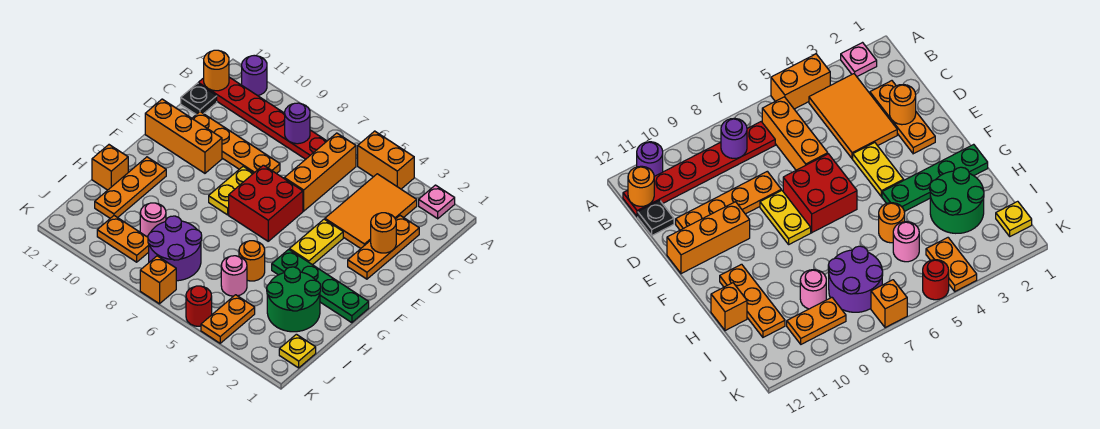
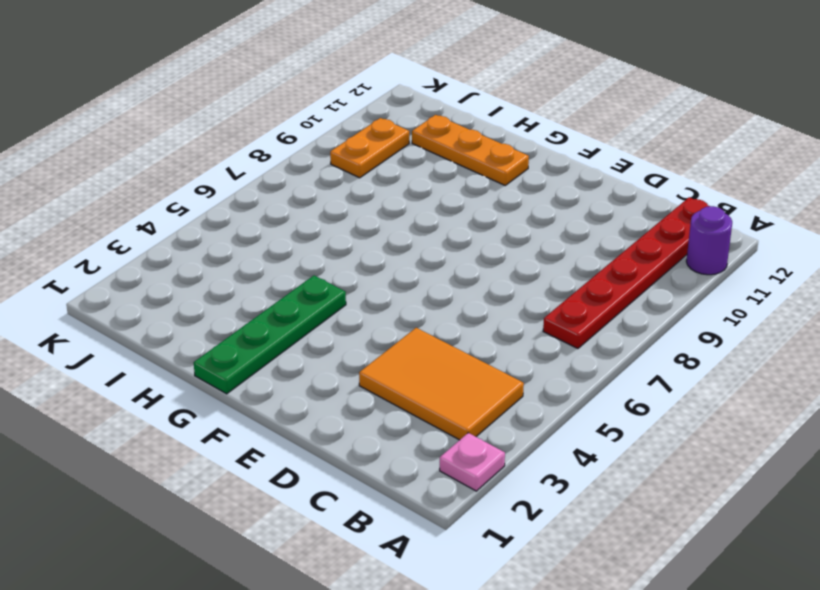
none -> orange 1x2 brick [358,131,414,189]
none -> orange 1x3 brick [284,133,356,211]
none -> orange 1x3 plate [348,216,419,279]

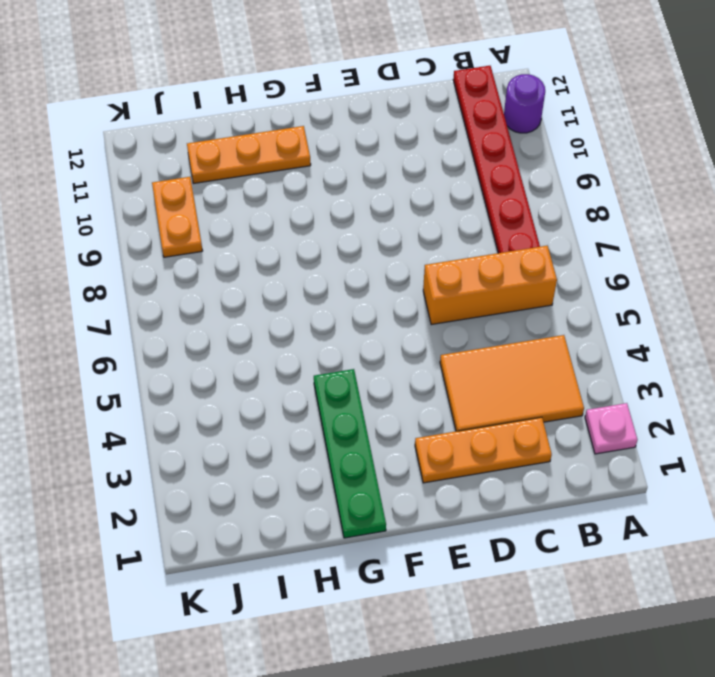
none -> orange 1x2 brick [358,131,414,189]
none -> black 1x1 plate [181,83,217,114]
none -> orange 1x4 plate [192,112,280,174]

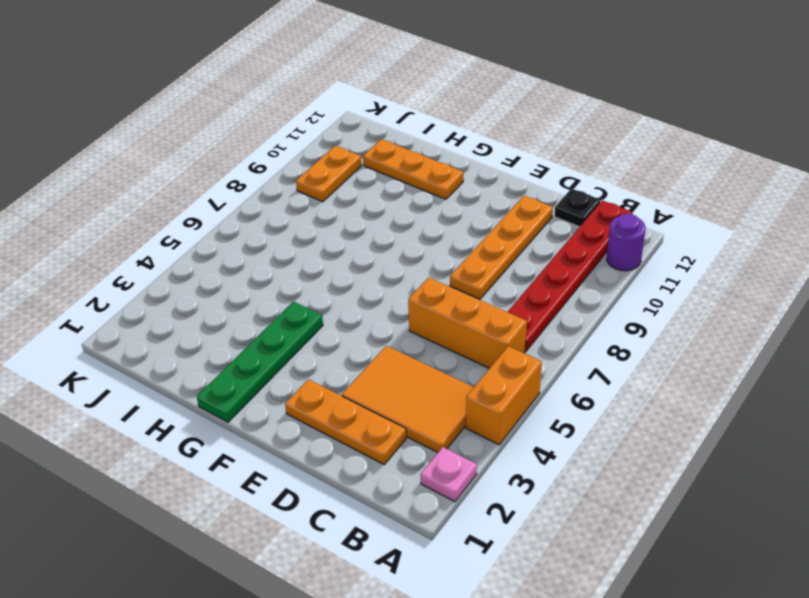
none -> yellow 1x2 plate [290,219,343,265]
none -> red 2x2 brick [229,165,303,241]
none -> yellow 1x2 plate [209,166,253,215]

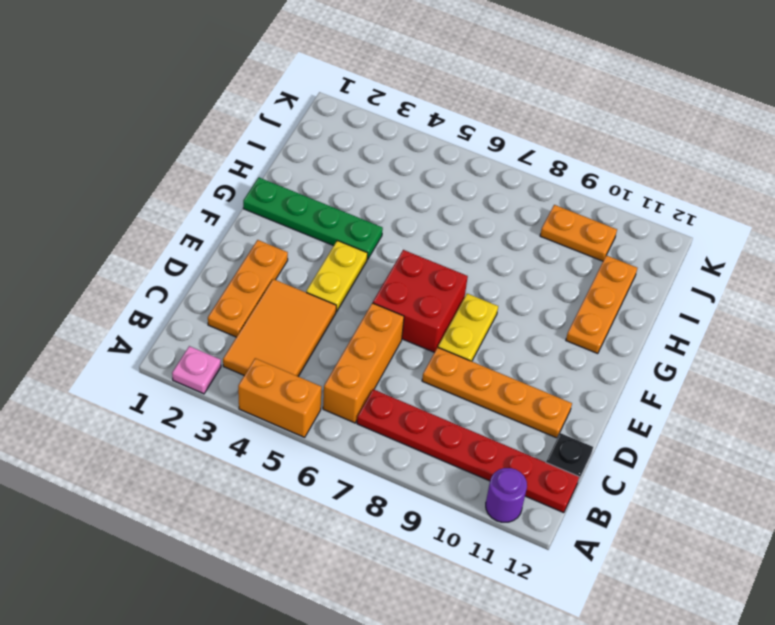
none -> orange 1x3 brick [145,99,222,173]
none -> green 2x2 round brick [267,267,321,332]
none -> orange 1x1 round brick [239,241,265,281]

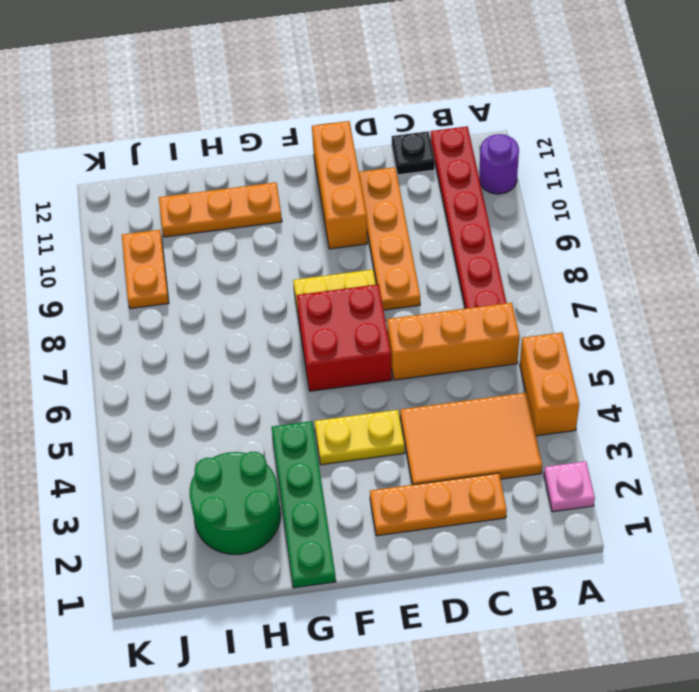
none -> orange 1x1 round brick [239,241,265,281]
none -> orange 1x1 brick [92,145,128,190]
none -> pink 1x1 round brick [221,256,247,296]

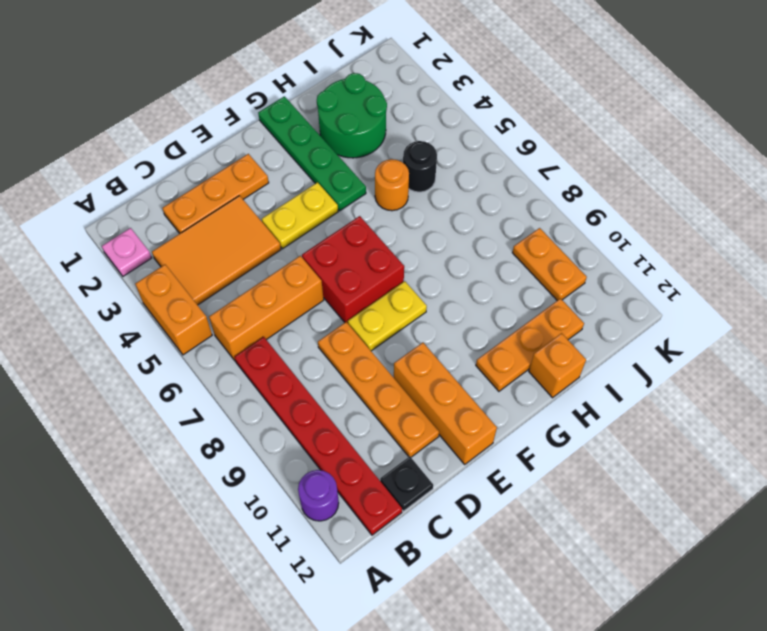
black 1x1 round brick [403,141,437,192] -> pink 1x1 round brick [221,256,247,296]
none -> purple 2x2 round brick [148,216,202,281]
none -> pink 1x1 round brick [140,203,166,237]
none -> yellow 1x1 plate [279,334,316,368]

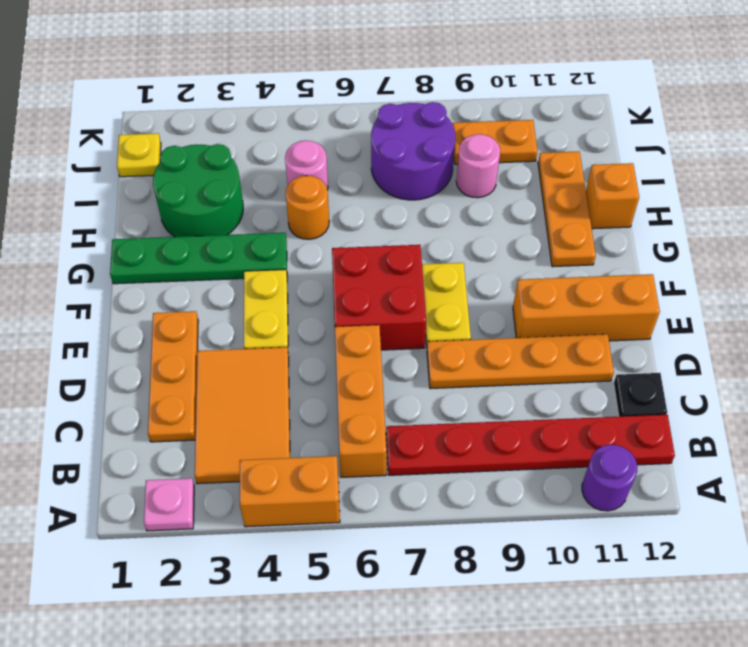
none -> orange 1x2 plate [201,295,255,343]
none -> red 1x1 round brick [186,286,212,326]
none -> orange 1x1 brick [140,256,176,304]

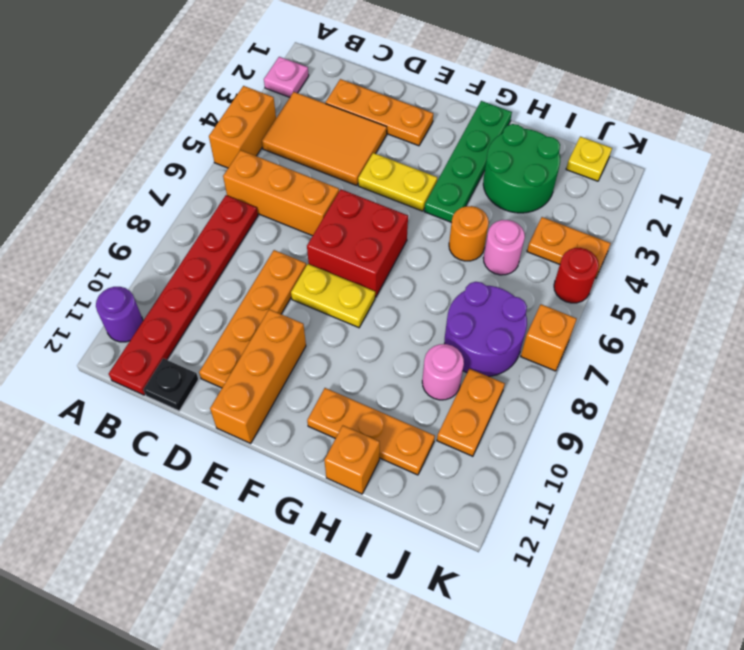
none -> purple 1x1 round brick [285,103,310,144]
none -> orange 1x1 round brick [204,50,229,91]
none -> orange 1x1 round brick [371,213,396,253]

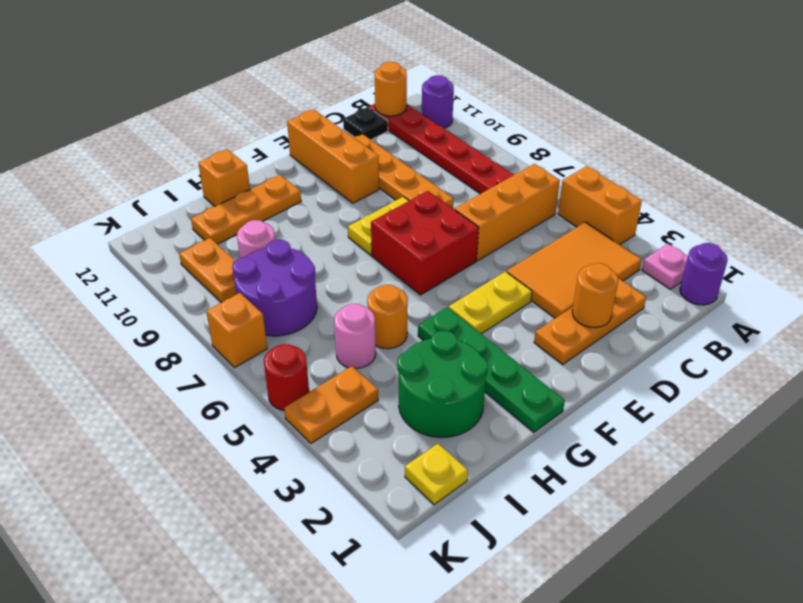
purple 1x1 round brick [680,243,728,305] -> purple 1x1 round brick moved to [285,103,310,144]

